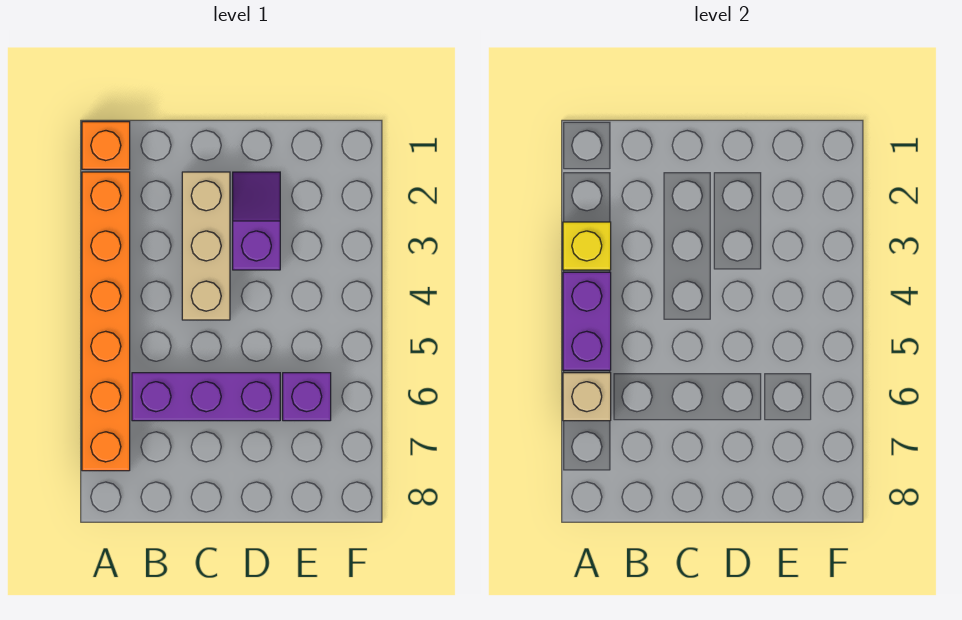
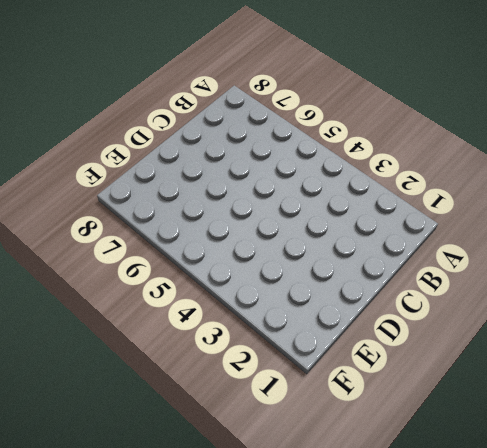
none -> orange 1x1 brick [82,122,130,169]
none -> orange 1x6 brick [82,172,130,471]

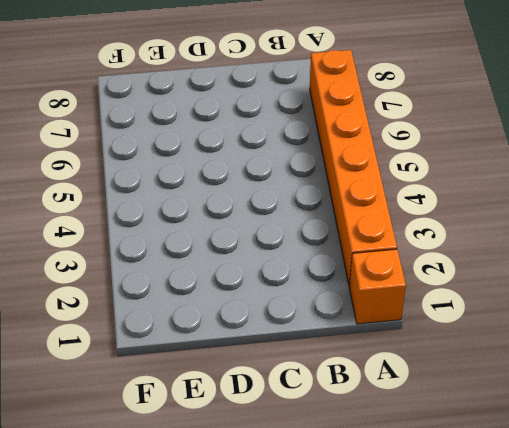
none -> purple 1x3 brick [132,373,280,421]
none -> tan 1x3 brick [182,172,230,320]

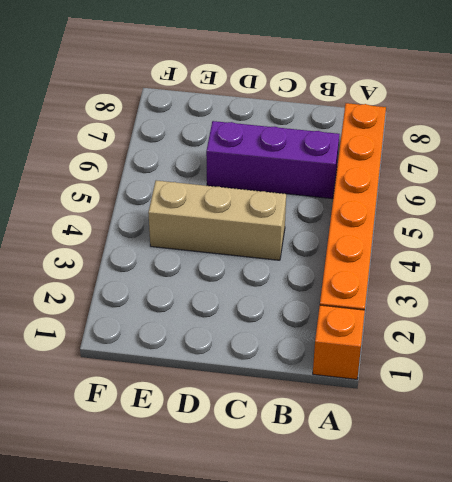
tan 1x3 brick [148,180,286,260] -> tan 1x3 brick turned to [182,172,230,320]
none -> purple 1x2 slope [233,172,280,270]
none -> purple 1x1 brick [283,373,331,421]

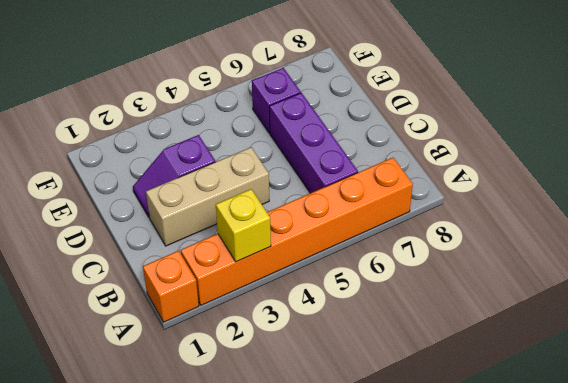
none -> purple 1x2 brick [563,272,611,370]
none -> tan 1x1 brick [563,373,611,421]

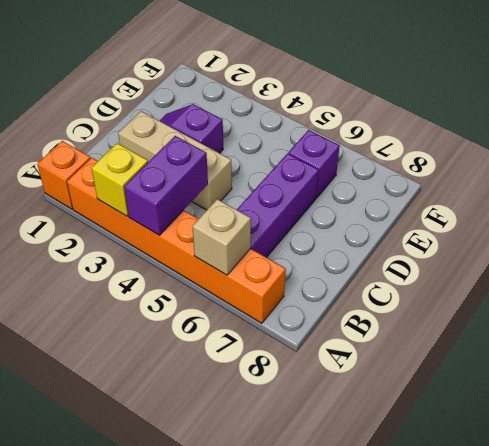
purple 1x2 brick [124,136,208,235] -> purple 1x2 brick turned to [563,272,611,370]

